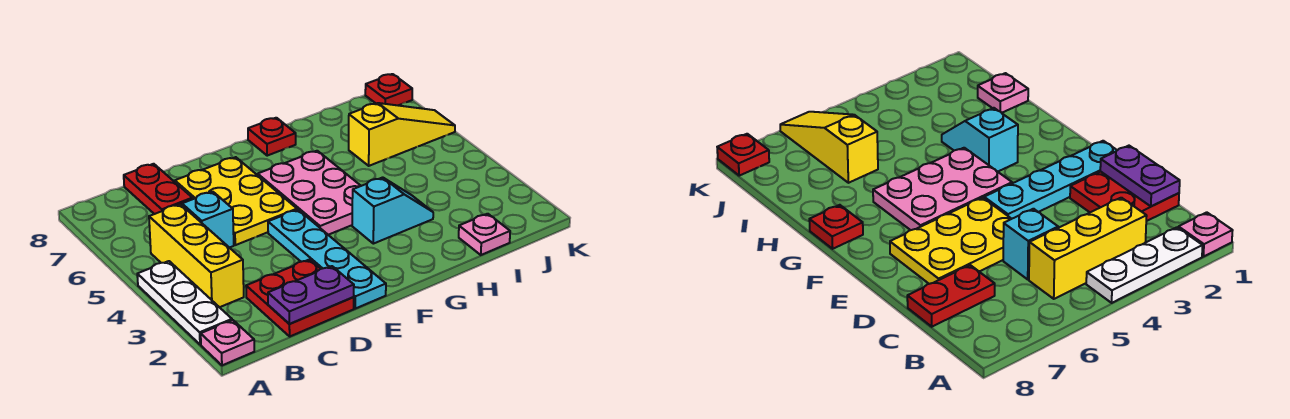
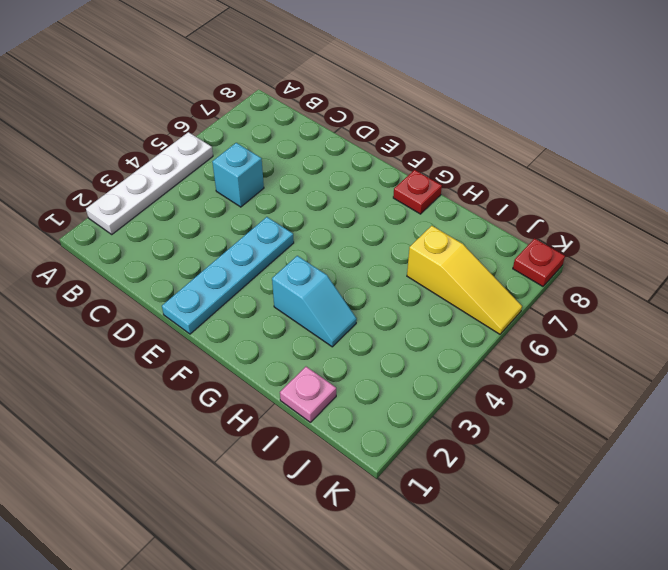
white 1x4 plate [86,132,213,234] -> white 1x3 plate [137,261,232,345]
none -> pink 1x1 plate [201,320,254,365]
none -> yellow 1x3 brick [149,204,244,307]
none -> red 2x2 plate [246,259,354,336]

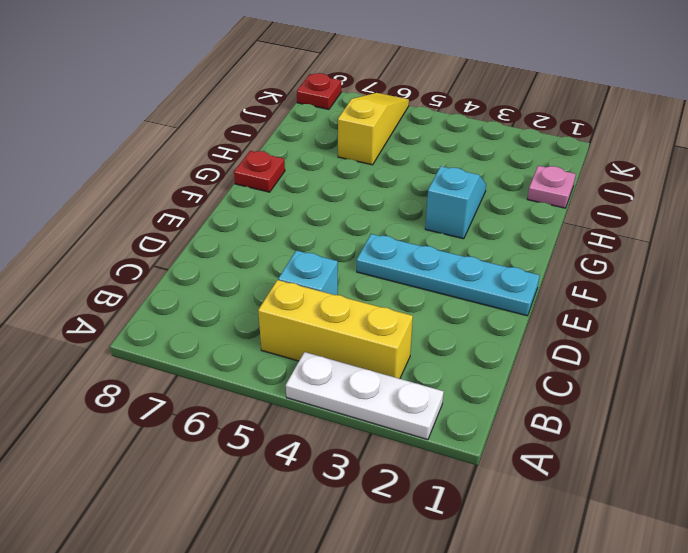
none -> pink 1x1 plate [201,320,254,365]
none -> red 2x2 plate [246,259,354,336]
none -> red 1x2 plate [124,164,192,214]

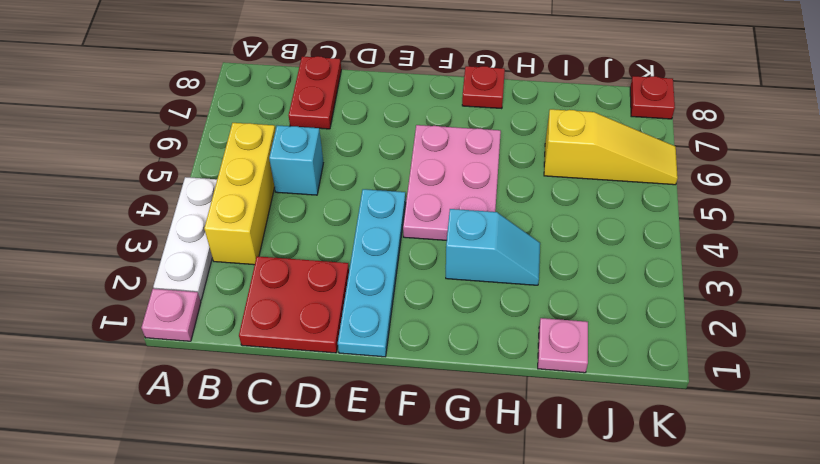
none -> yellow 2x3 plate [175,157,297,245]
none -> purple 1x2 plate [268,266,354,324]

